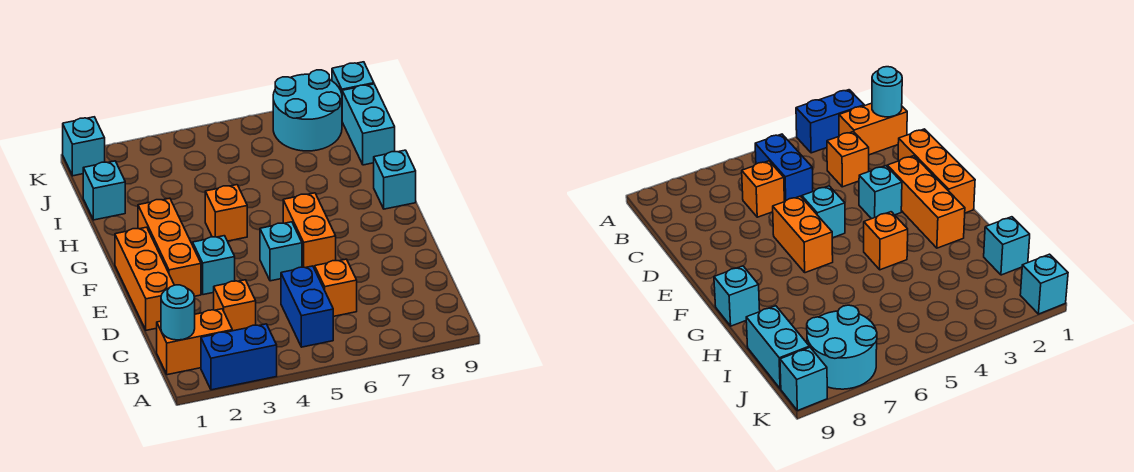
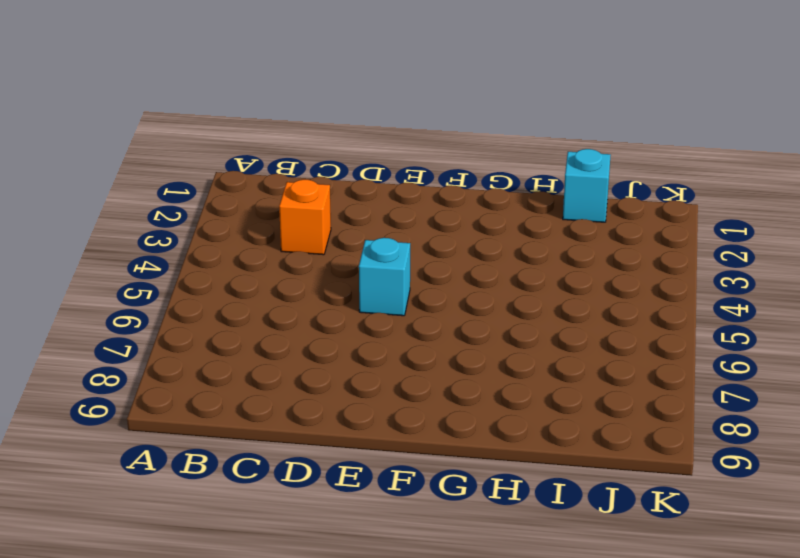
none -> blue 1x2 brick [201,324,277,390]
none -> orange 1x2 brick [157,309,232,375]
none -> blue 1x2 brick [281,266,333,347]

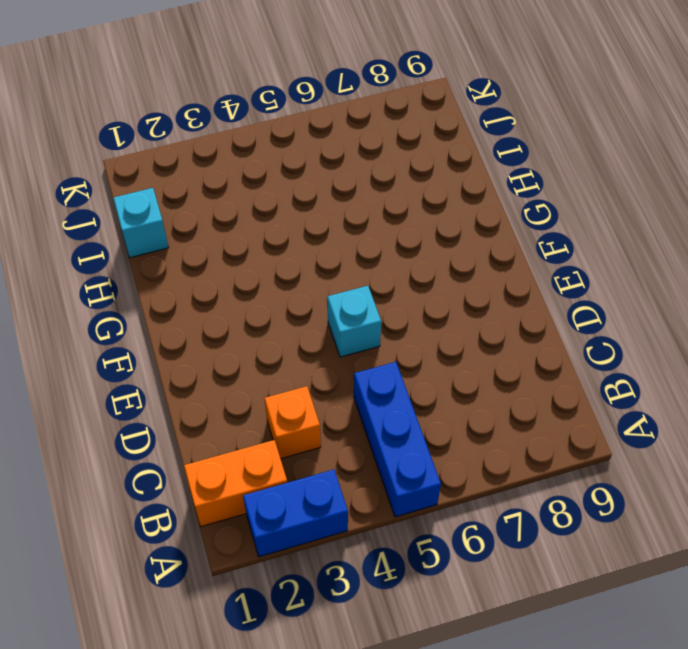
blue 1x3 brick [354,362,441,517] -> blue 1x2 brick [281,266,333,347]
none -> orange 1x1 brick [315,259,357,316]
none -> orange 1x3 brick [115,227,174,330]
none -> orange 1x3 brick [138,198,201,296]

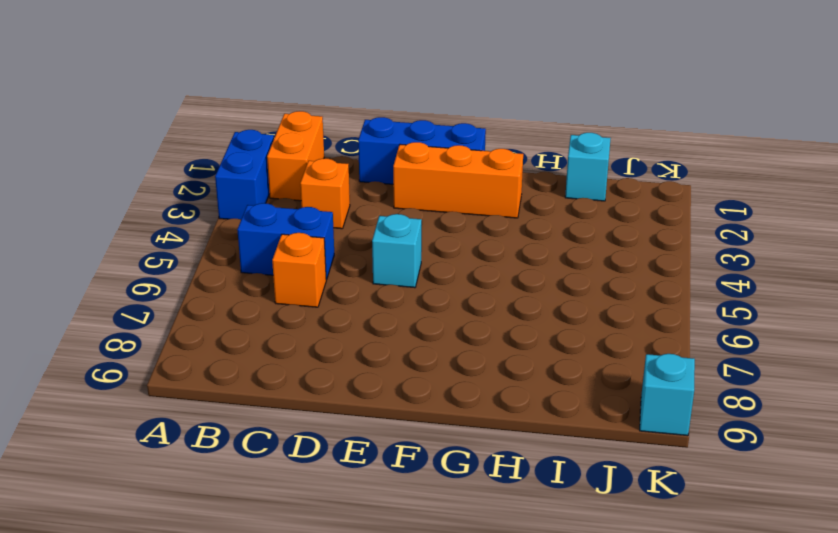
blue 1x3 brick [358,117,486,184] -> orange 1x3 brick [115,227,174,330]
none -> cyan 1x1 brick [193,236,235,295]
none -> orange 1x2 brick [283,193,336,269]
none -> orange 1x1 brick [205,185,247,241]

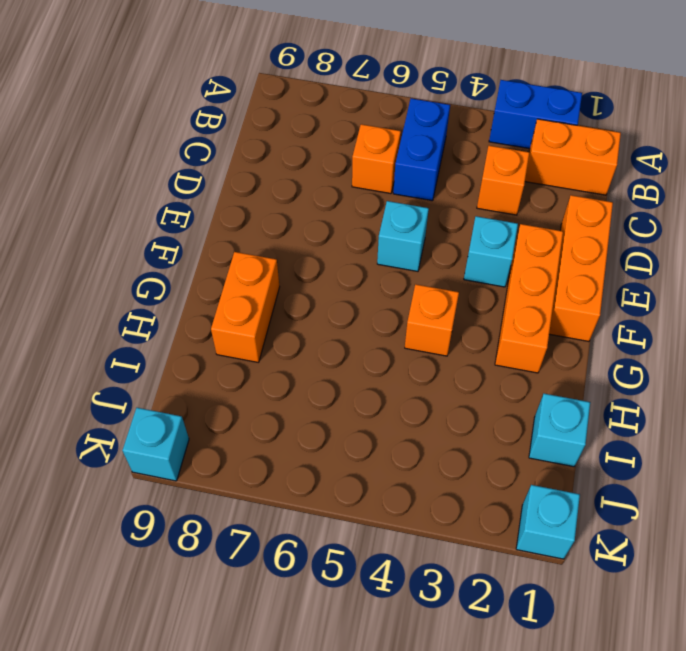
orange 1x2 brick [211,252,280,363] -> orange 1x2 brick moved to [283,193,336,269]
none -> cyan 1x1 brick [374,150,416,209]
none -> cyan 1x2 brick [342,84,395,165]
none -> cyan 2x2 round brick [273,70,342,151]

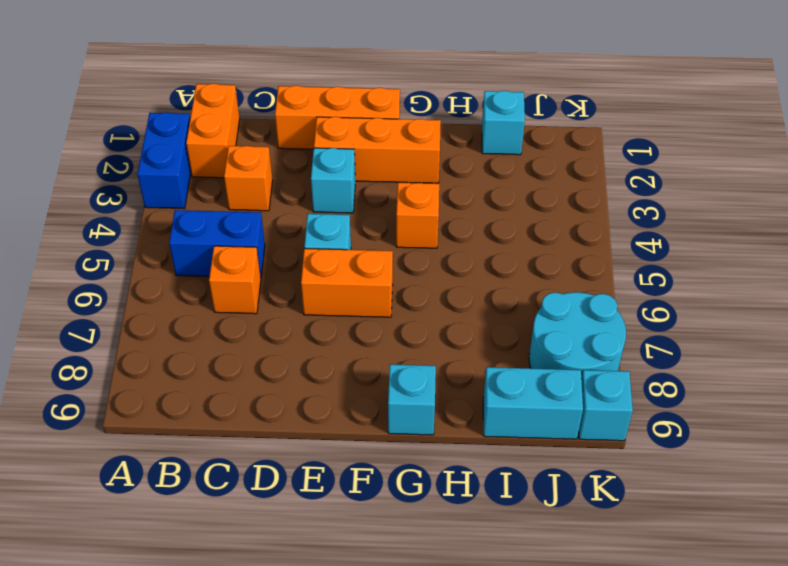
none -> cyan 1x1 brick [63,117,105,176]
none -> cyan 1x1 round brick [161,285,195,340]

